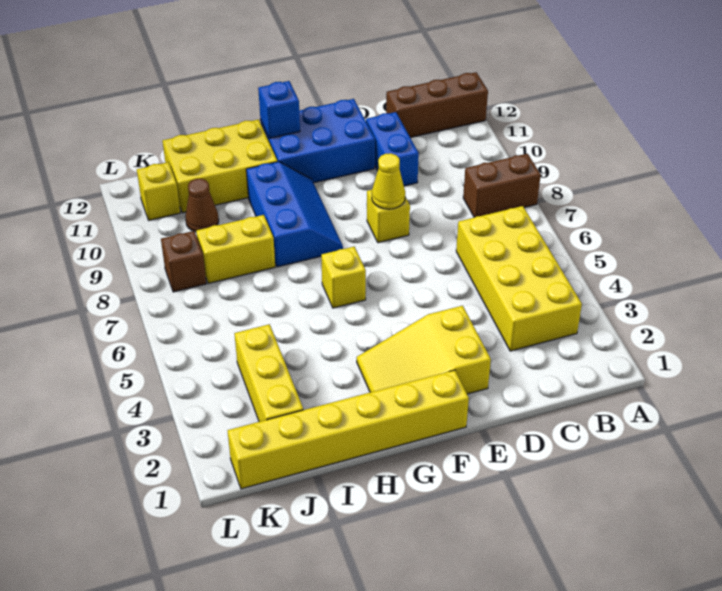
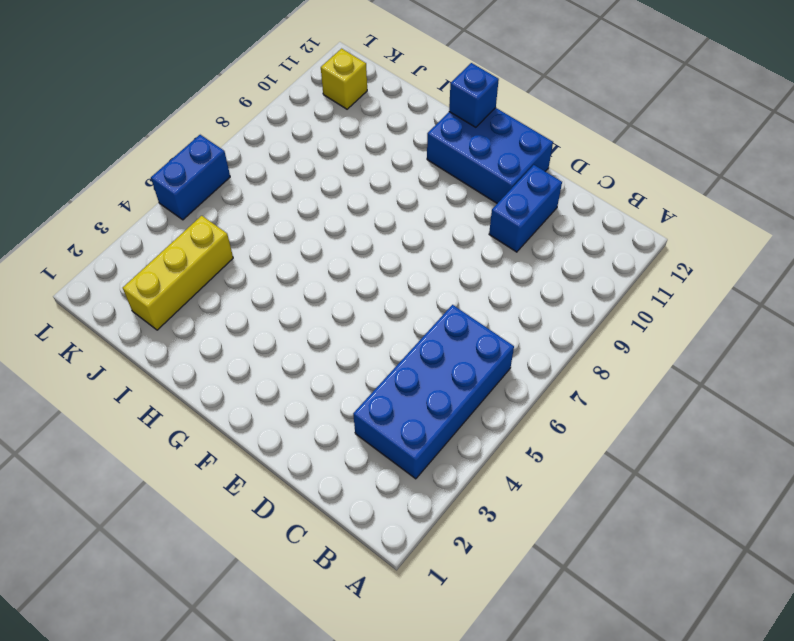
blue 2x4 brick [353,305,514,479] -> yellow 2x4 brick [456,206,582,351]
blue 1x2 brick [151,135,230,220] -> none
none -> brown 1x2 brick [463,154,541,217]
none -> brown 1x3 brick [386,72,488,138]
none -> yellow 2x3 slope [357,306,491,394]

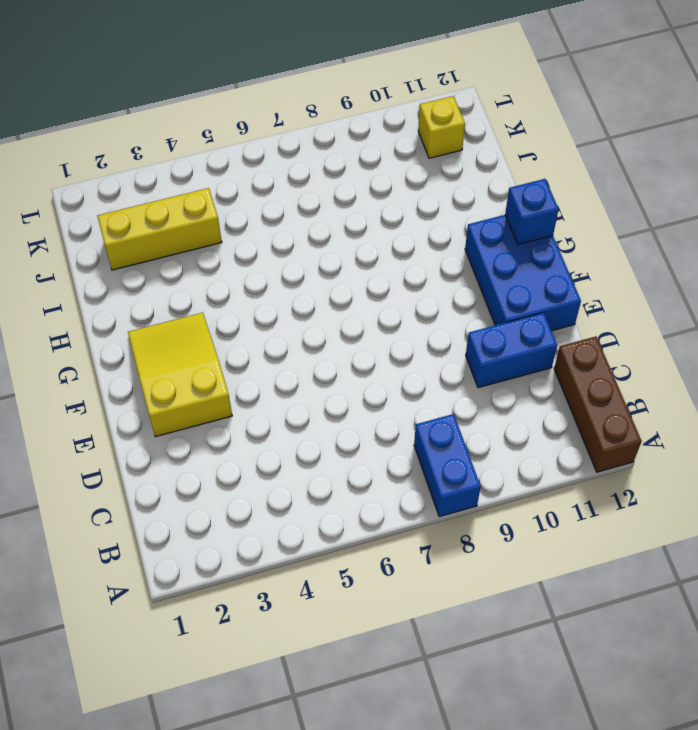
blue 1x2 brick [414,414,481,517] -> brown 1x2 brick [463,154,541,217]
none -> yellow 2x4 brick [456,206,582,351]
none -> yellow 1x1 brick [367,190,410,243]
none -> yellow 1x6 brick [228,370,469,489]

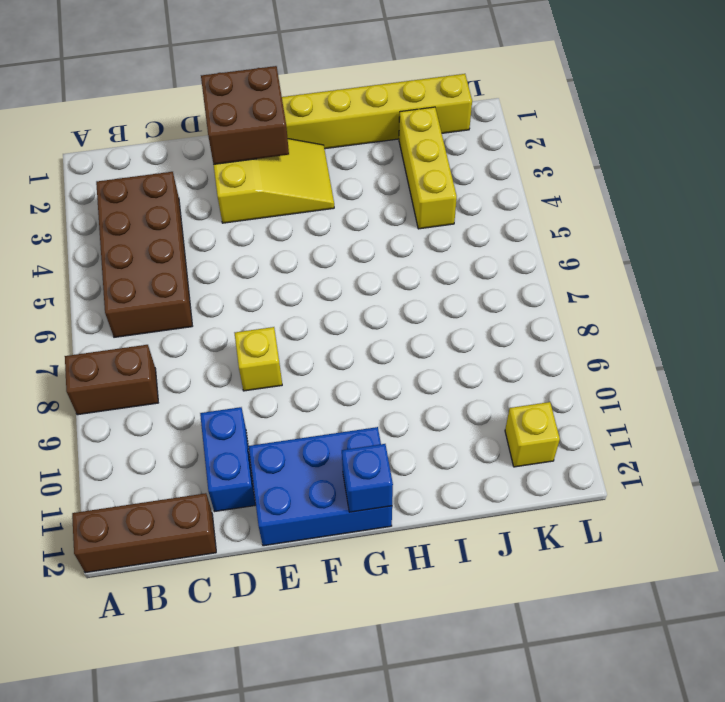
brown 2x4 brick [96,172,192,337] -> yellow 2x4 brick [456,206,582,351]
brown 2x2 brick [201,66,289,164] -> none
none -> yellow 1x1 brick [321,247,366,308]
none -> blue 2x3 slope [246,162,343,267]
none -> yellow 2x3 brick [162,119,277,213]

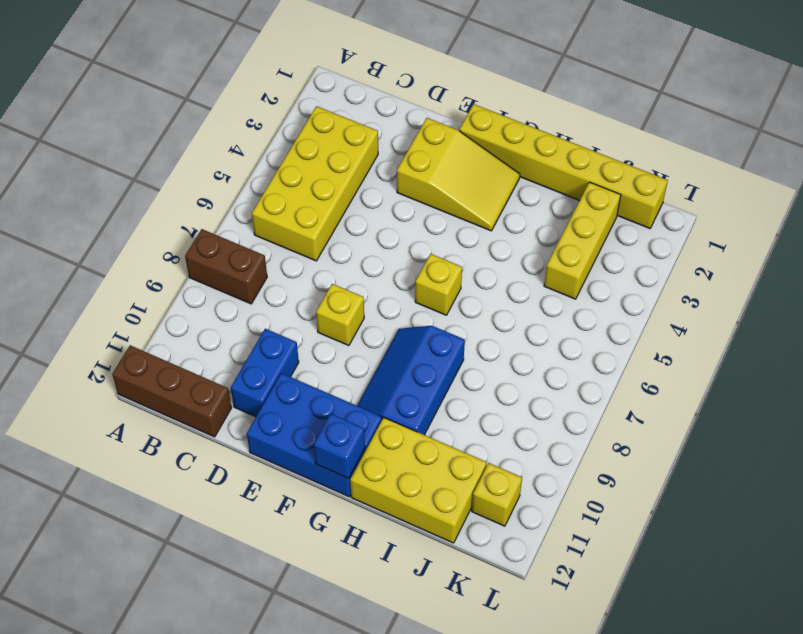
none -> yellow 1x2 brick [196,215,275,284]
none -> brown 1x1 cone [185,179,219,232]
none -> brown 1x1 brick [161,231,206,292]

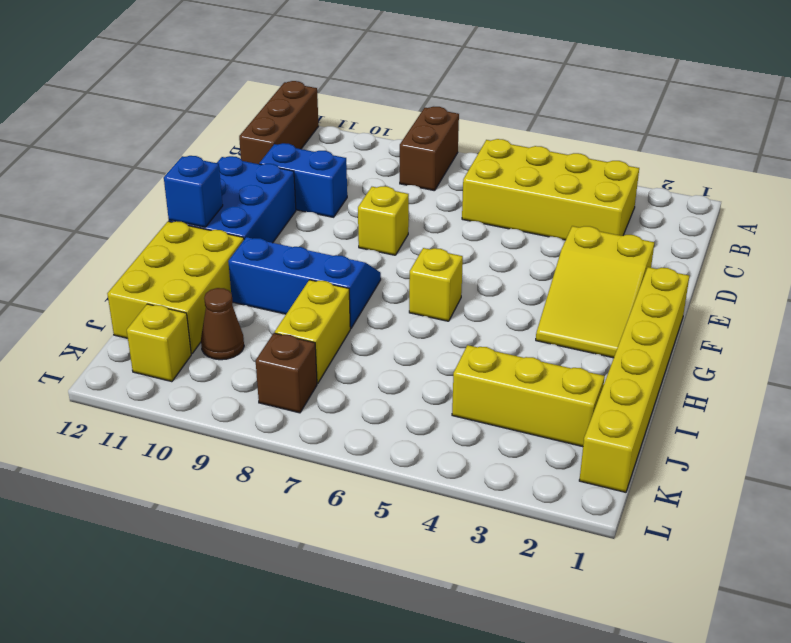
none -> yellow 1x1 cone [372,153,405,209]

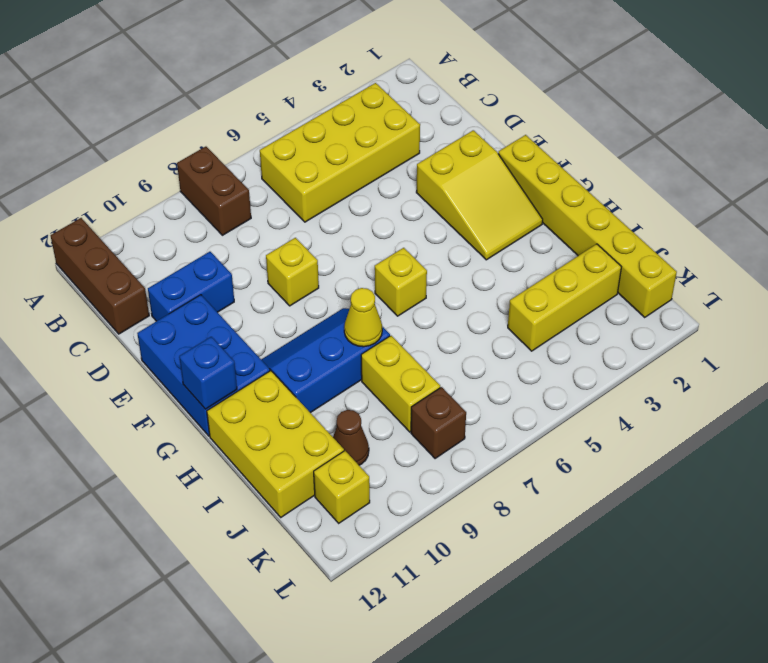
yellow 1x1 cone [344,288,382,347] -> yellow 1x1 cone moved to [372,153,405,209]

